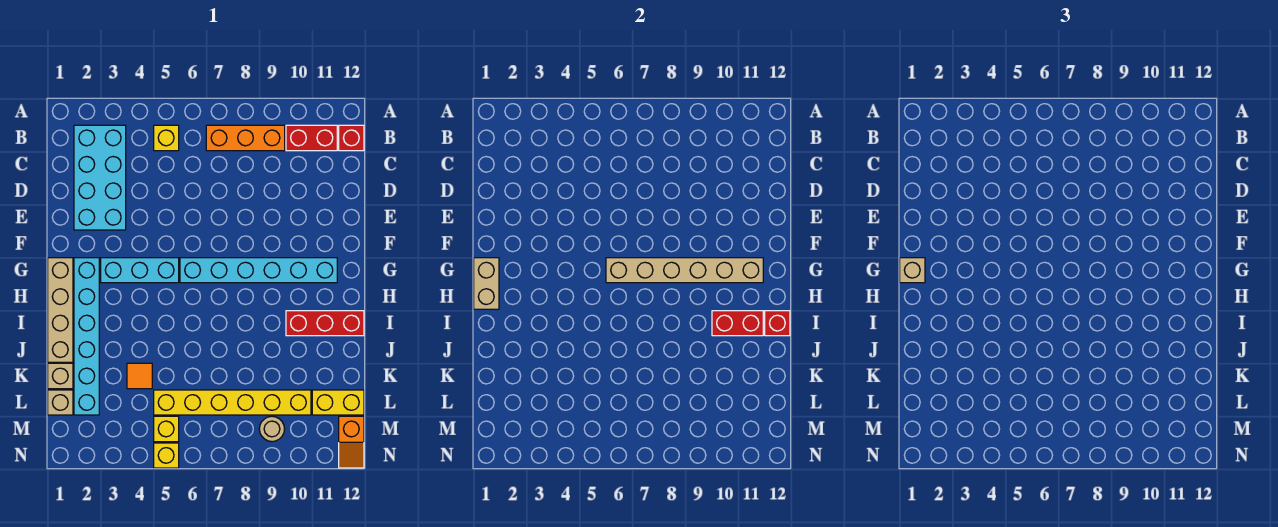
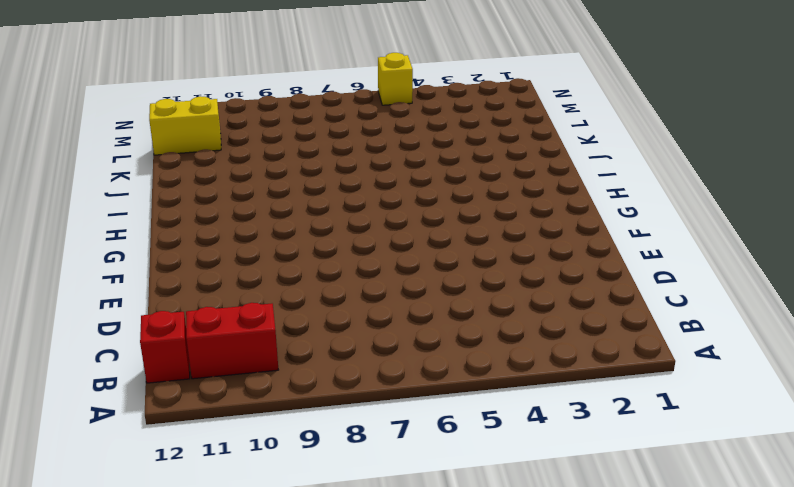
none -> cyan 2x4 brick [74,125,126,230]
none -> yellow 1x1 brick [154,125,179,151]
none -> orange 1x3 brick [206,125,285,151]

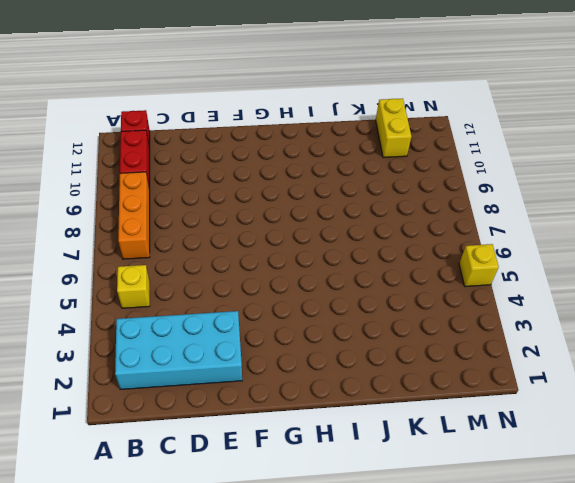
none -> tan 1x4 brick [48,258,73,362]
none -> cyan 1x6 brick [74,258,99,415]
none -> cyan 1x3 brick [101,258,179,283]

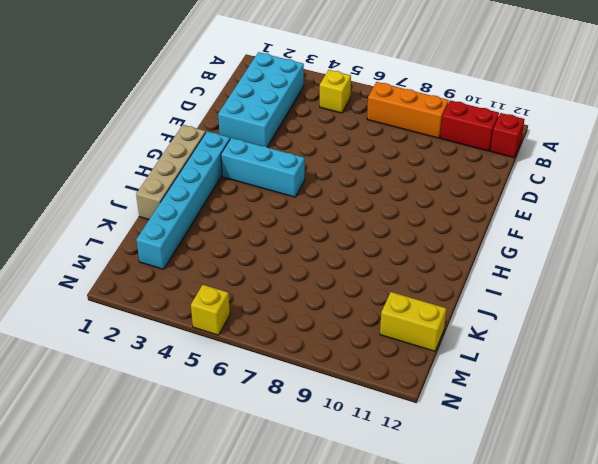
none -> cyan 1x6 brick [180,258,337,283]
none -> red 1x3 brick [286,311,364,336]
none -> tan 1x1 brick [48,363,73,389]

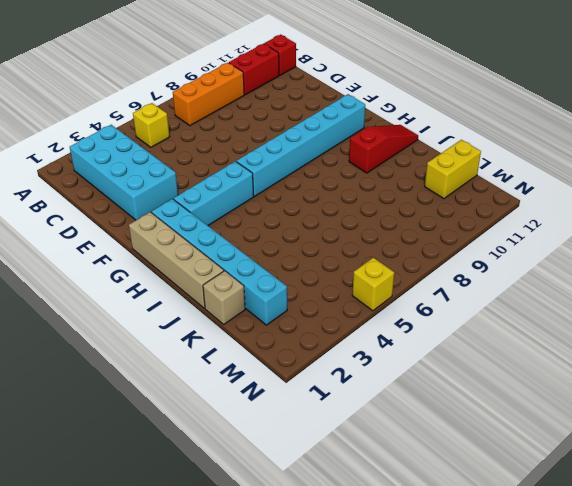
red 1x3 slope [349,125,418,173] -> red 1x3 brick [286,311,364,336]
none -> orange 1x1 tile [127,363,152,389]
none -> tan 1x1 brick [48,390,73,415]
none -> yellow 1x6 brick [154,390,311,415]

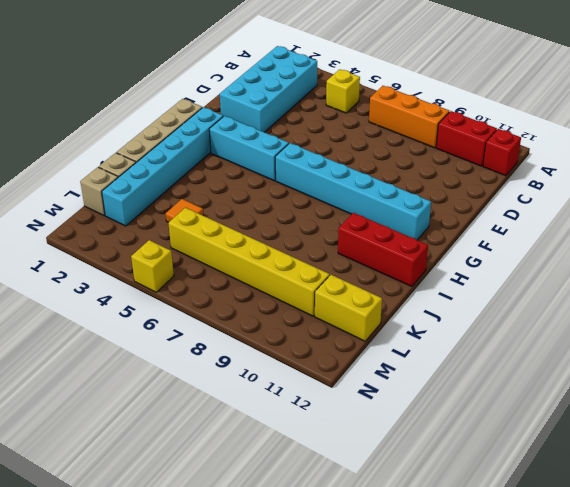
none -> yellow 1x1 brick [154,416,179,442]
none -> tan 1x1 round brick [259,416,284,442]
none -> orange 1x2 slope [339,416,364,468]

